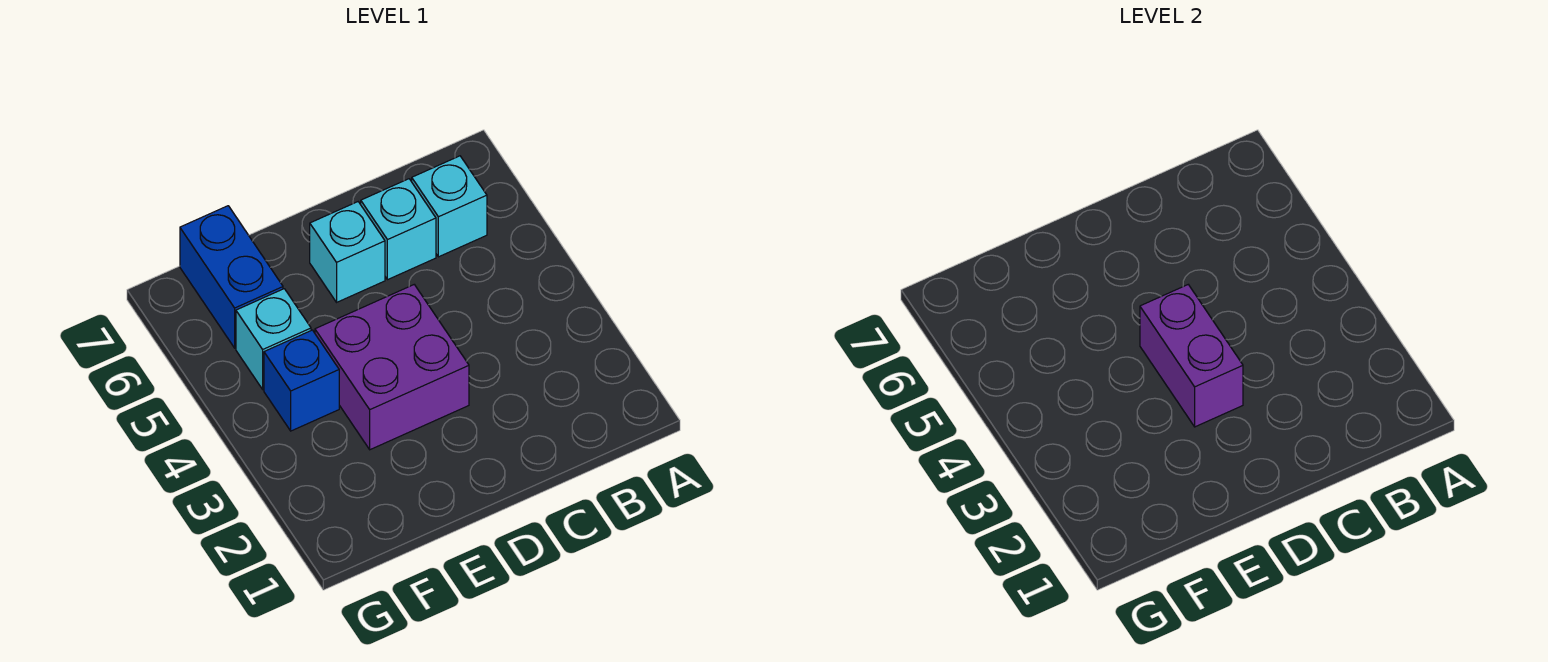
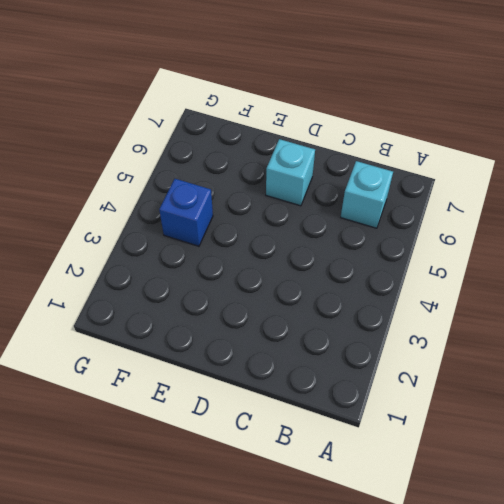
none -> cyan 1x1 brick [361,179,436,280]
none -> purple 2x2 brick [315,285,469,450]

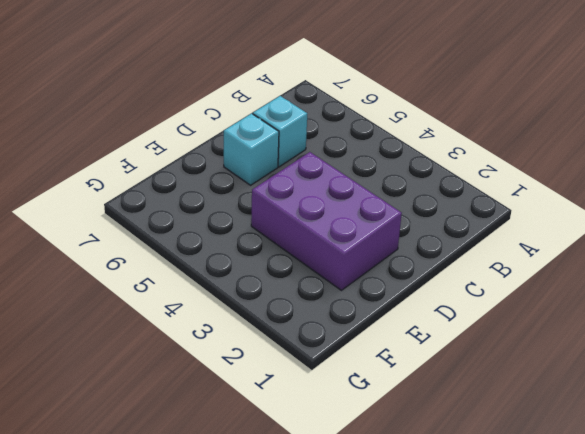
purple 2x3 brick [251,152,402,290] -> purple 2x2 brick [315,285,469,450]
none -> cyan 1x1 brick [412,156,487,257]
none -> blue 1x1 brick [264,330,339,431]

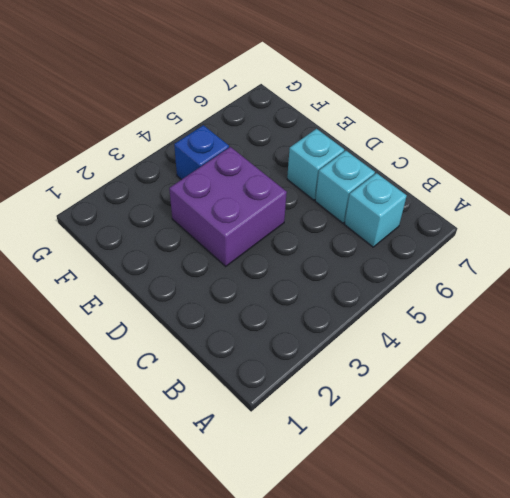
none -> cyan 1x1 brick [236,289,311,389]
none -> blue 1x2 brick [180,206,283,348]

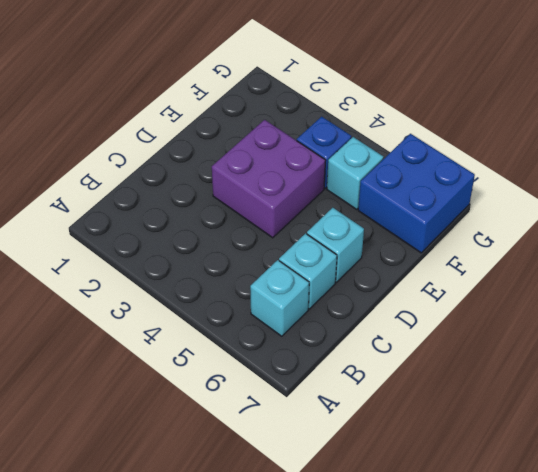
blue 2x2 brick [358,134,475,253] -> blue 1x2 brick [180,206,283,348]
none -> purple 1x2 brick [1140,285,1243,427]

